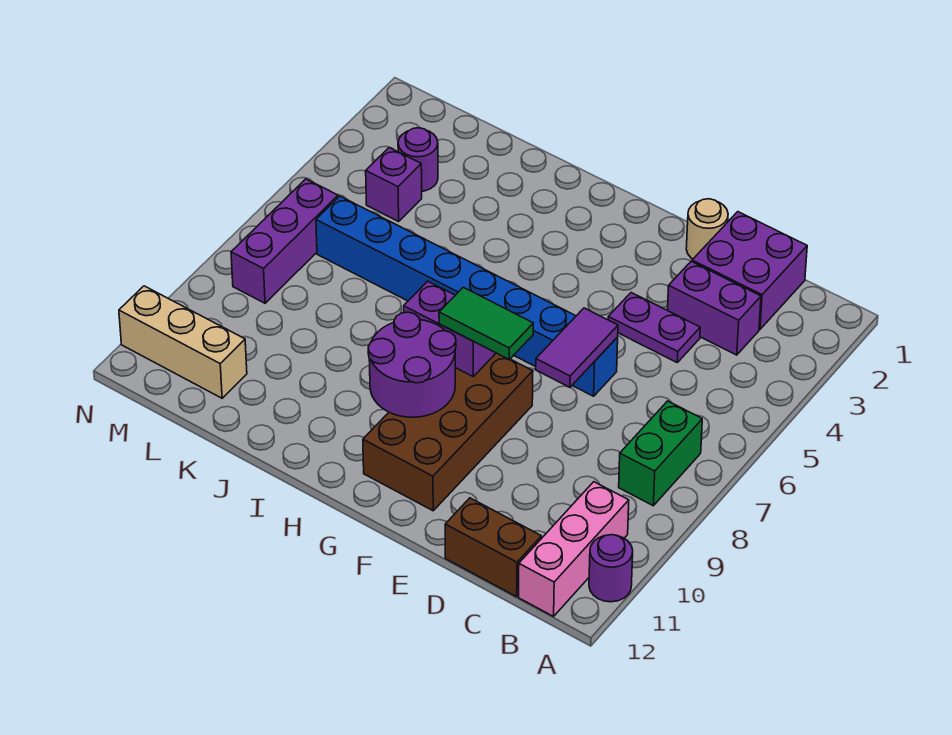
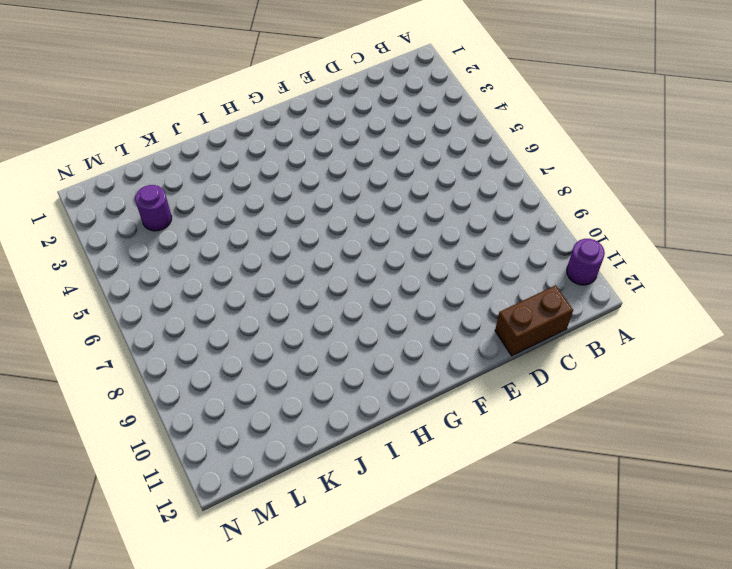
none -> green 1x2 brick [619,401,702,506]
none -> pink 1x3 brick [519,482,629,616]
none -> purple 2x2 brick [692,212,807,329]

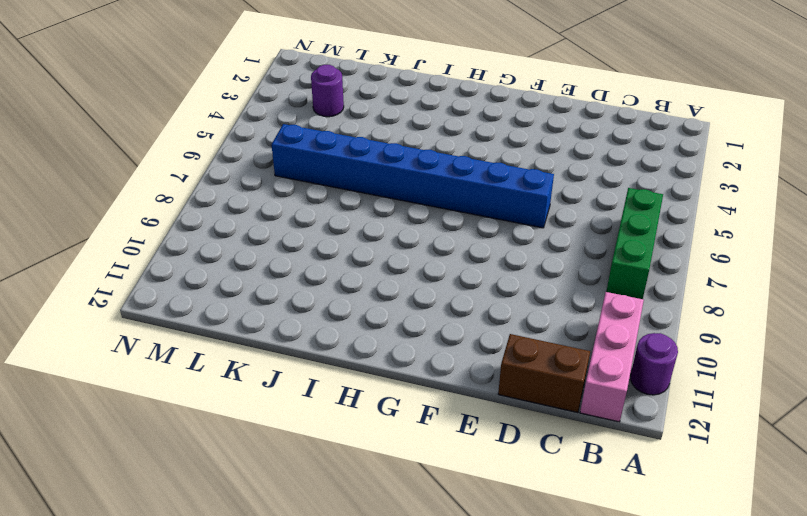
green 1x3 brick [606,188,663,299] -> green 1x2 brick [619,401,702,506]
none -> purple 2x2 brick [692,212,807,329]
none -> purple 1x2 brick [668,261,761,355]
none -> purple 1x2 plate [608,293,700,362]

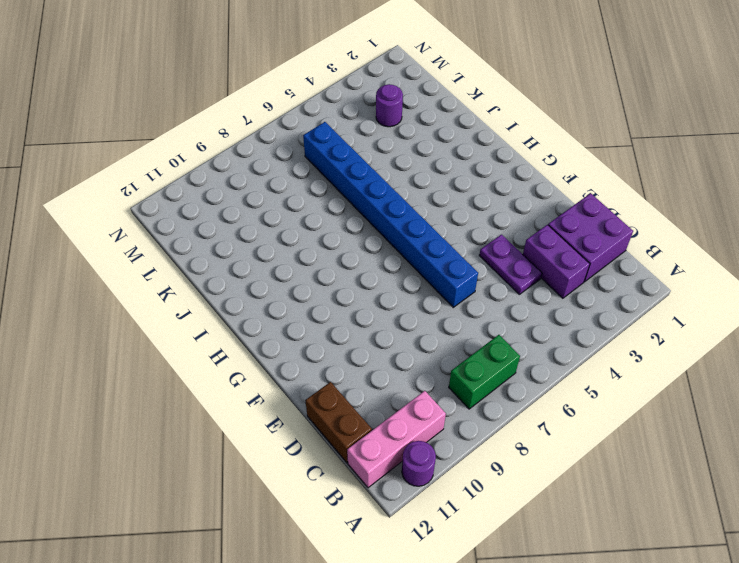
none -> tan 1x1 round brick [686,199,728,259]
none -> brown 2x4 brick [363,353,533,511]
none -> purple 1x1 brick [366,147,422,221]

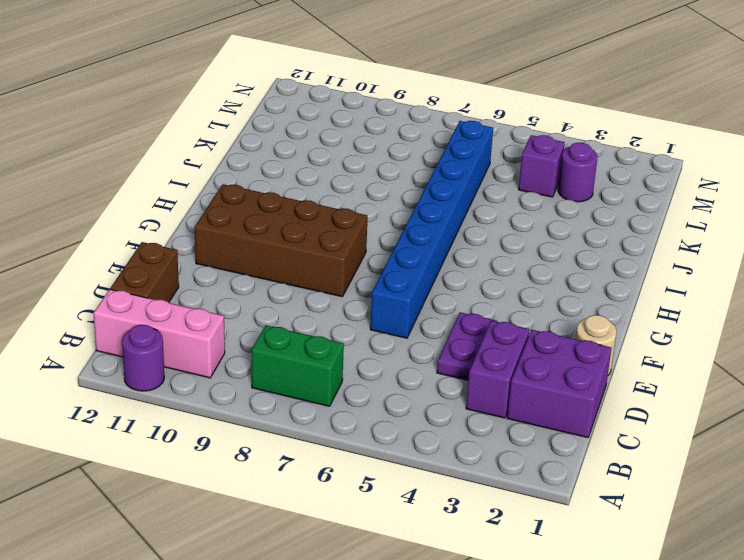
none -> tan 1x3 brick [119,286,247,398]
none -> purple 1x3 brick [231,179,338,303]
none -> purple 1x2 tile [536,308,618,387]

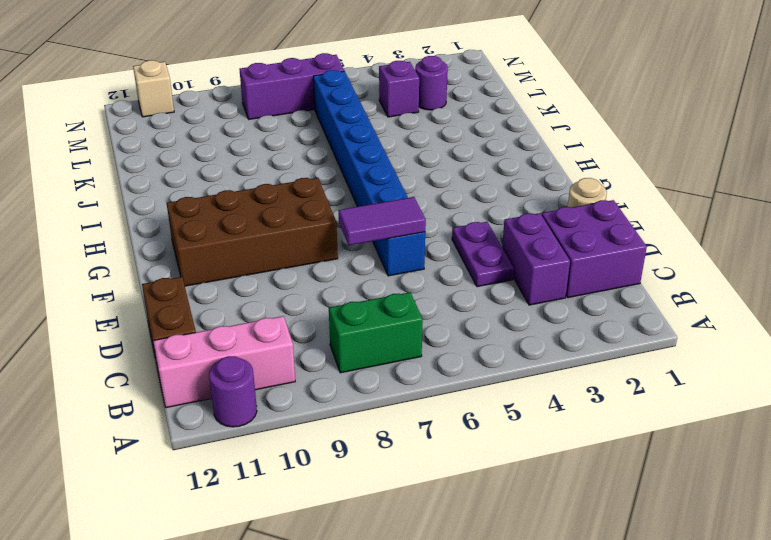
tan 1x1 brick [133,60,174,117] -> tan 1x3 brick [119,286,247,398]
none -> purple 1x2 brick [404,281,496,376]
none -> purple 2x2 round brick [368,312,456,417]
none -> green 1x2 tile [439,287,533,360]

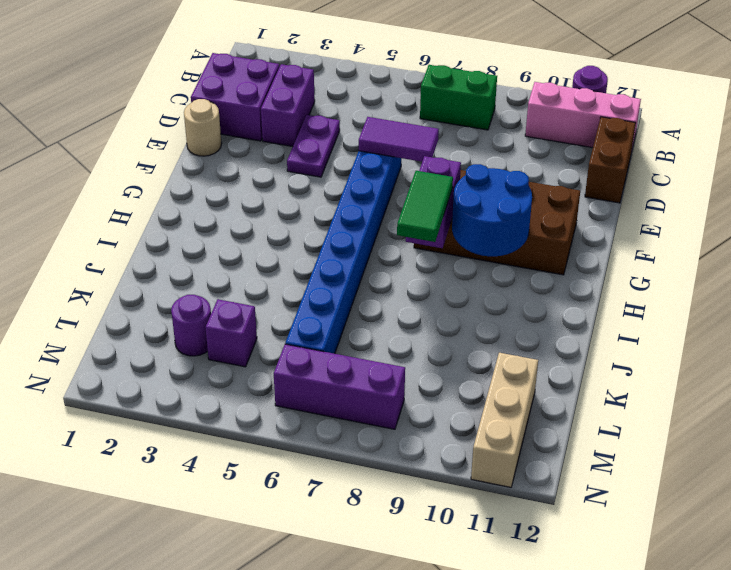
blue 2x2 round brick [452,164,532,256] -> purple 2x2 round brick [368,312,456,417]
green 1x2 tile [397,171,453,242] -> green 1x2 tile moved to [439,287,533,360]

